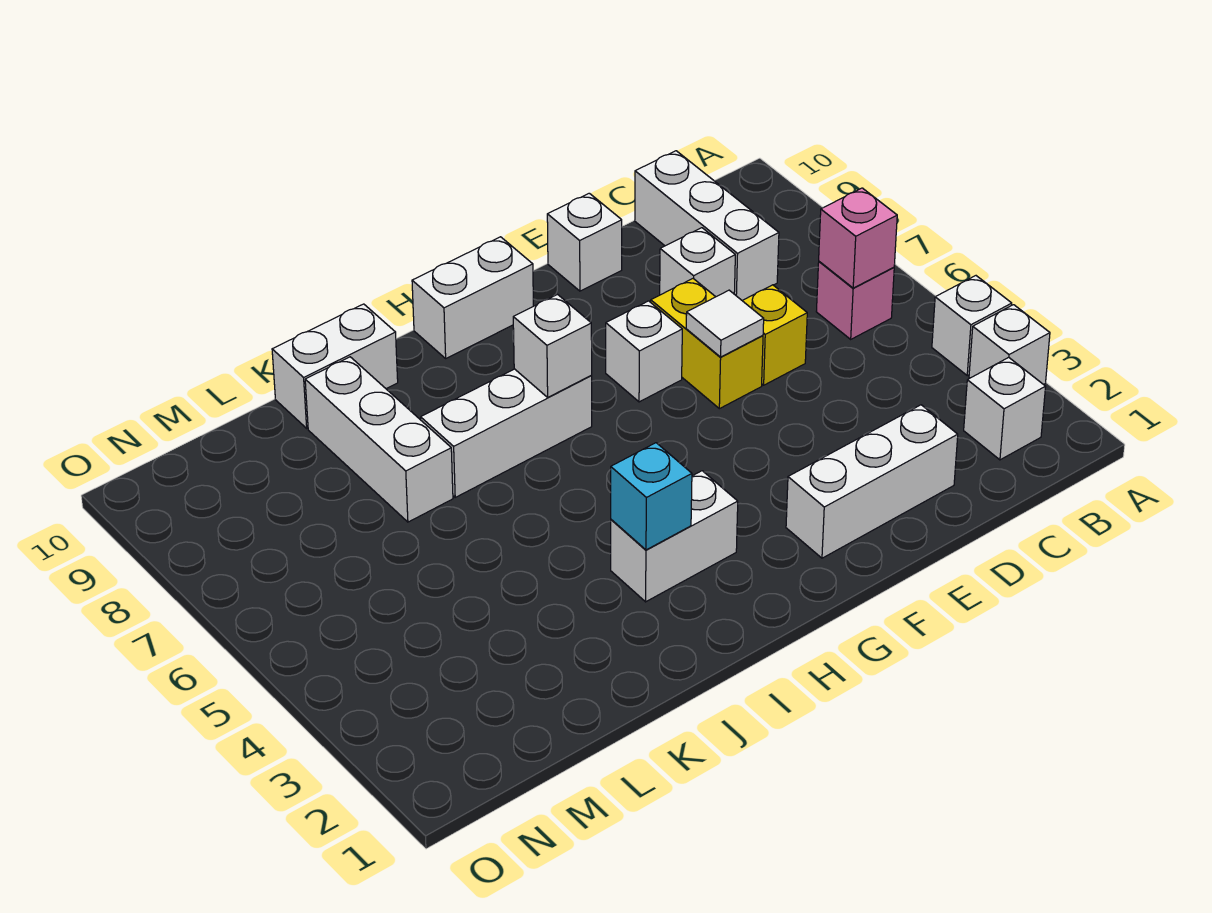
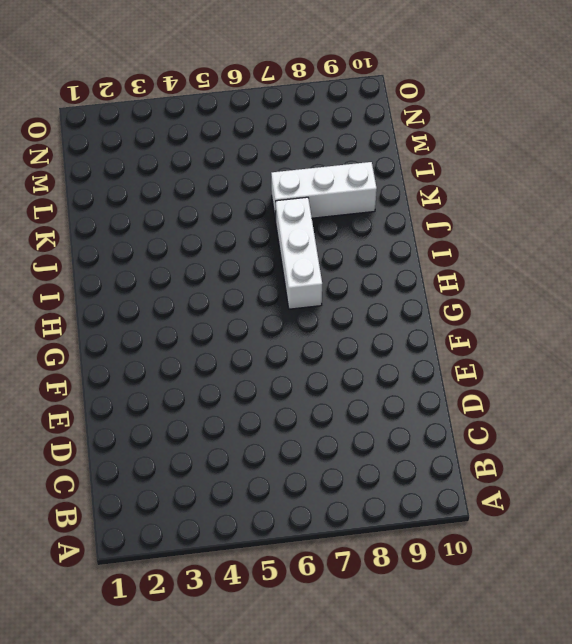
none -> white 1x1 brick [969,305,1050,385]
none -> white 1x1 brick [932,276,1012,375]
none -> white 1x1 brick [964,357,1046,460]

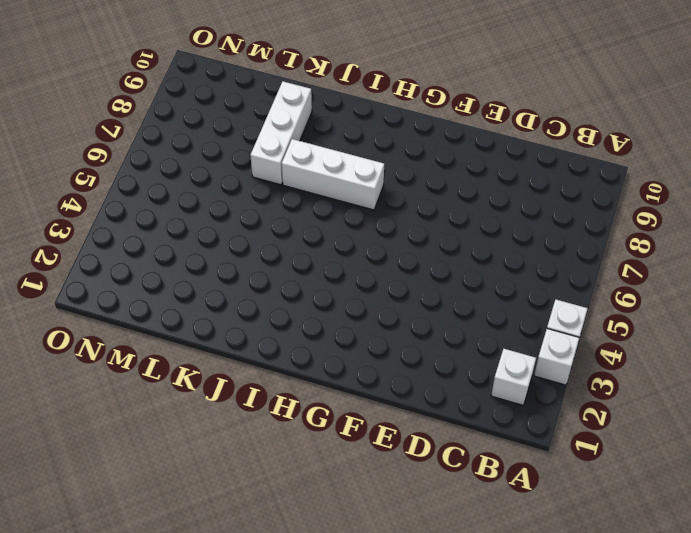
none -> pink 1x1 brick [816,262,894,339]
none -> white 1x3 brick [635,151,779,300]
none -> white 1x3 brick [786,405,958,558]

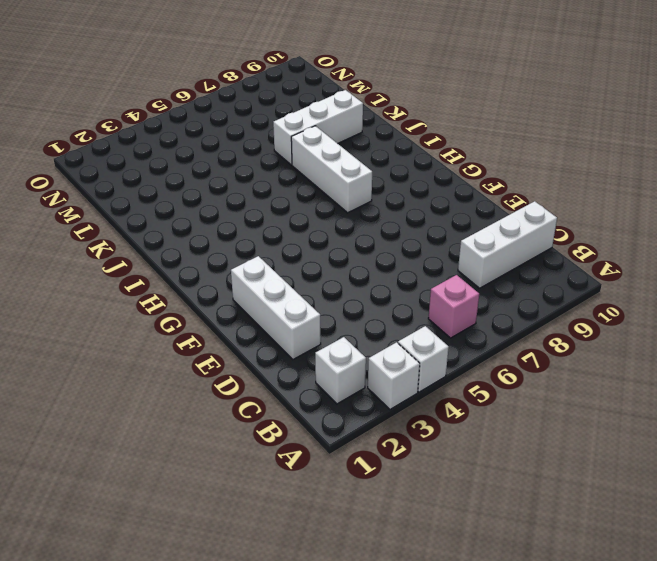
none -> yellow 1x1 brick [742,285,807,385]
none -> white 1x1 brick [660,228,735,297]
none -> yellow 1x2 brick [651,279,763,409]

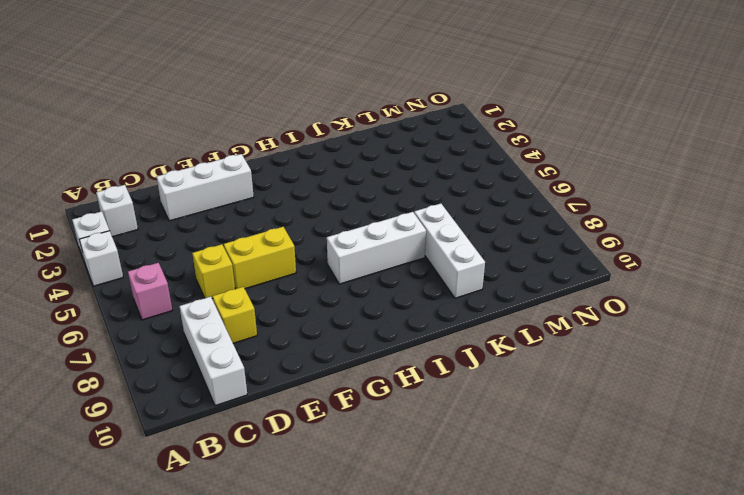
yellow 1x1 brick [213,287,257,343] -> white 1x1 brick [660,228,735,297]
yellow 1x2 brick [224,227,296,289] -> yellow 1x2 brick turned to [651,279,763,409]
none -> white 1x1 brick [547,193,622,291]
none -> white 1x1 brick [606,301,682,402]
none -> white 1x2 brick [412,237,533,358]

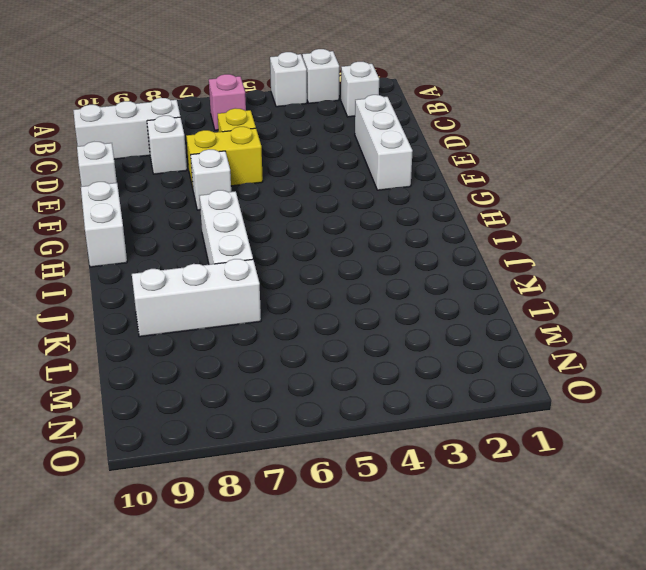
none -> white 1x2 brick [611,471,738,602]
none -> white 1x2 brick [272,304,398,428]
none -> pink 1x1 brick [819,188,897,288]

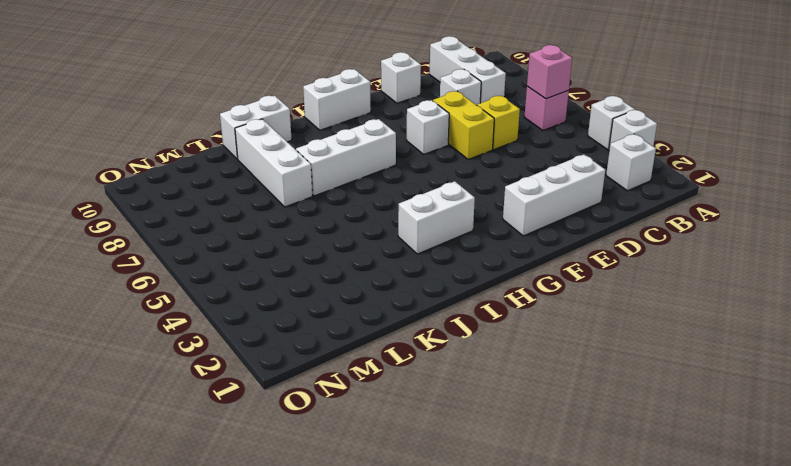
none -> white 1x1 tile [686,290,764,357]
none -> white 1x1 brick [513,295,592,397]
none -> cyan 1x1 brick [611,443,692,550]

